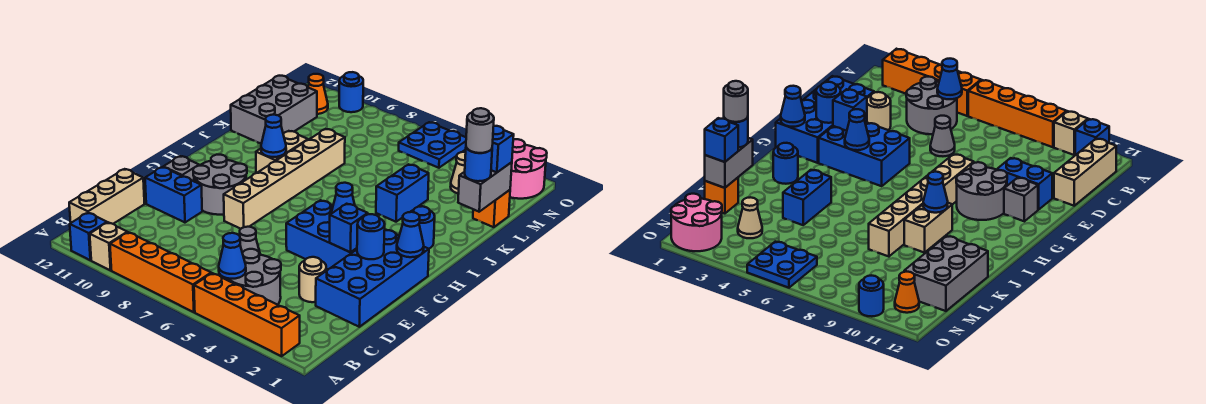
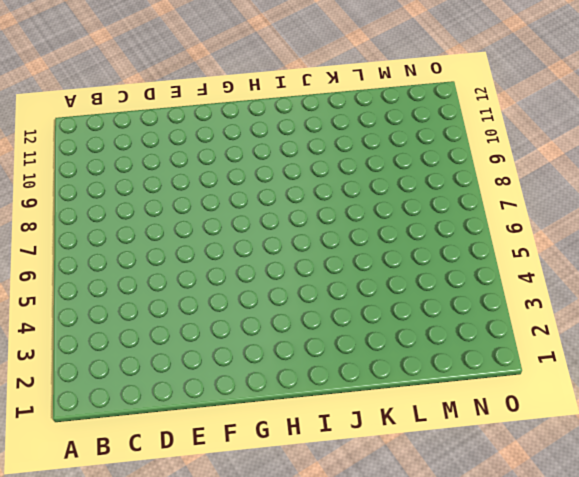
none -> orange 1x4 brick [194,273,300,356]
none -> orange 1x4 brick [110,232,211,312]
none -> tan 1x1 brick [90,222,127,270]
none -> blue 1x1 brick [70,213,107,260]

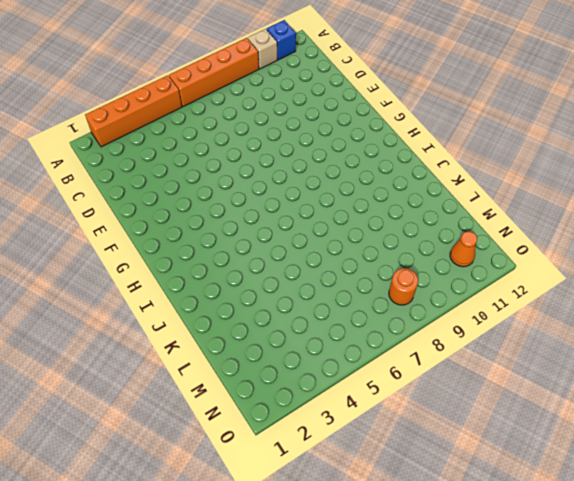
orange 1x1 round brick [389,268,418,305] -> none
none -> grey 2x2 round brick [225,249,281,305]
none -> tan 1x3 brick [69,169,144,224]
none -> blue 2x4 brick [316,229,429,327]
none -> tan 1x1 round brick [299,257,326,302]

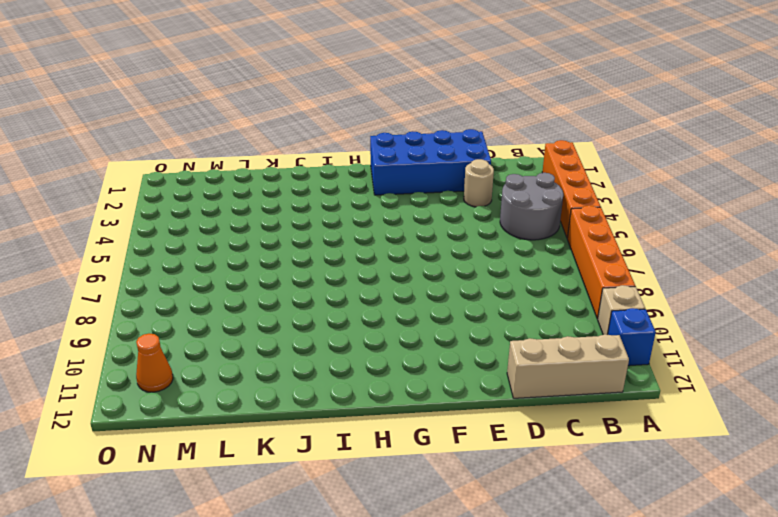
none -> grey 1x1 cone [240,227,260,255]
none -> blue 1x2 brick [145,167,202,222]
none -> blue 2x3 brick [286,200,357,269]
none -> tan 1x6 brick [224,129,345,229]

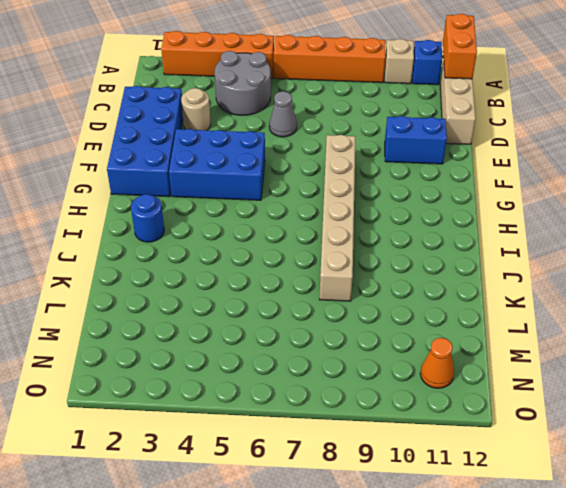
orange 1x2 brick [443,14,477,79] -> none
none -> grey 2x2 round brick [193,155,247,215]
none -> grey 1x1 brick [163,156,199,181]
none -> tan 1x2 brick [256,131,308,173]
none -> blue 1x2 brick [376,164,429,222]

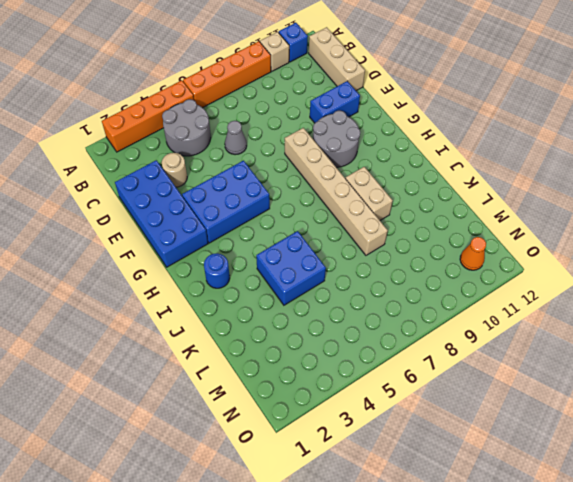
blue 2x2 brick [256,231,326,305] -> blue 1x2 brick [376,164,429,222]
none -> grey 1x1 brick [163,156,199,181]
none -> grey 2x3 brick [231,76,317,144]
none -> orange 1x1 brick [473,190,510,227]
none -> tan 1x1 cone [451,152,466,194]

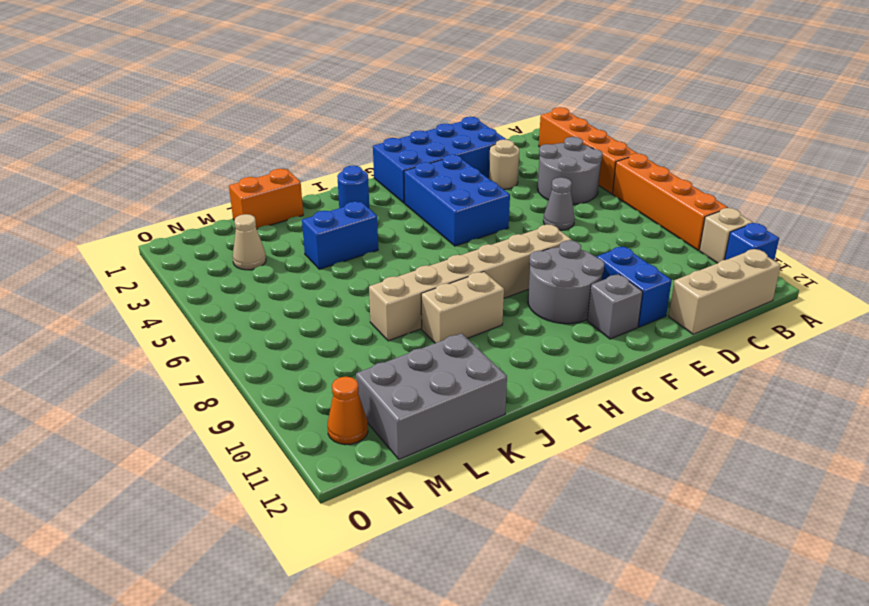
orange 1x2 brick [229,169,303,229] -> orange 1x1 brick [473,190,510,227]
none -> pink 2x2 round brick [510,139,547,199]
none -> blue 2x2 plate [399,122,466,168]
none -> blue 1x1 round brick [339,72,363,112]
none -> blue 1x1 cone [219,233,246,279]

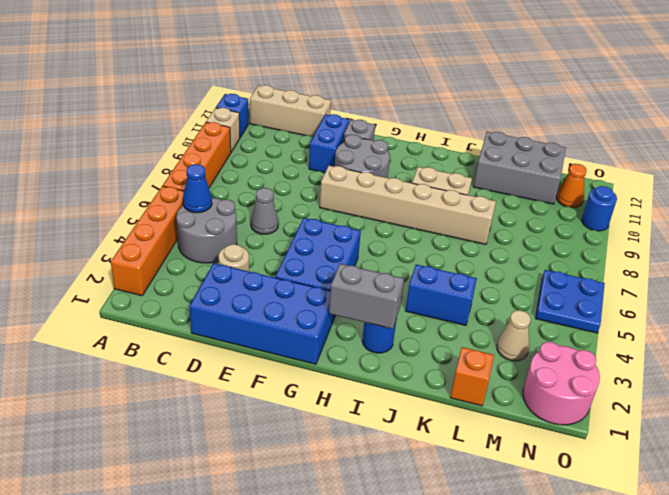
grey 1x2 brick [329,264,404,329] -> grey 1x2 brick moved to [458,162,512,212]
none -> blue 1x1 round brick [357,214,385,259]
none -> blue 1x1 brick [330,204,368,252]
none -> blue 1x1 cone [397,212,424,257]
none -> blue 1x1 cone [331,183,355,214]

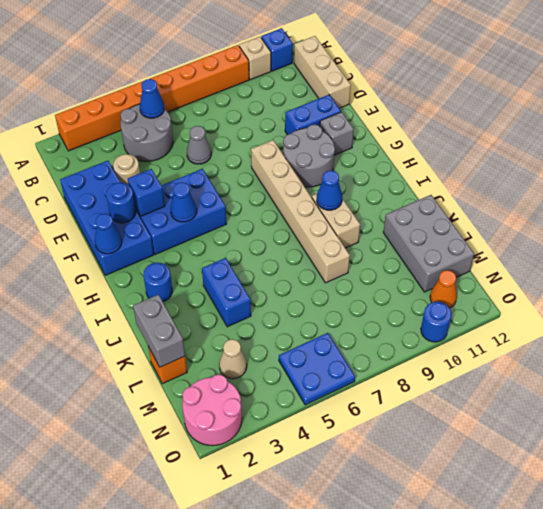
none -> blue 1x1 round brick [465,148,492,181]
none -> blue 1x1 brick [491,126,514,172]
none -> grey 1x1 round brick [466,108,494,153]

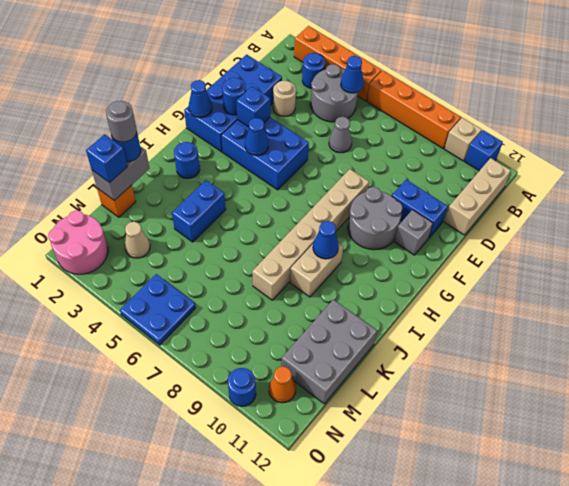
blue 1x1 round brick [302,53,325,88] -> none

